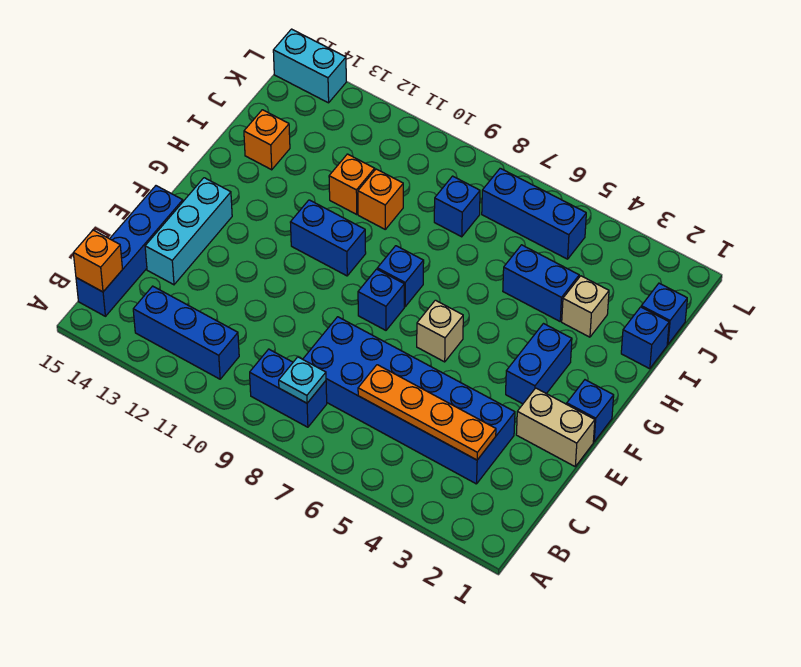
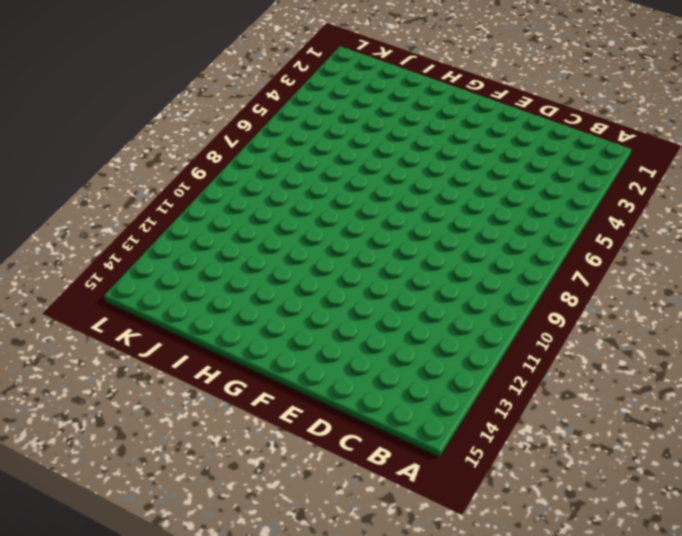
none -> blue 1x2 brick [250,349,327,427]
none -> blue 1x3 brick [133,286,239,379]
none -> blue 1x4 brick [76,186,183,316]

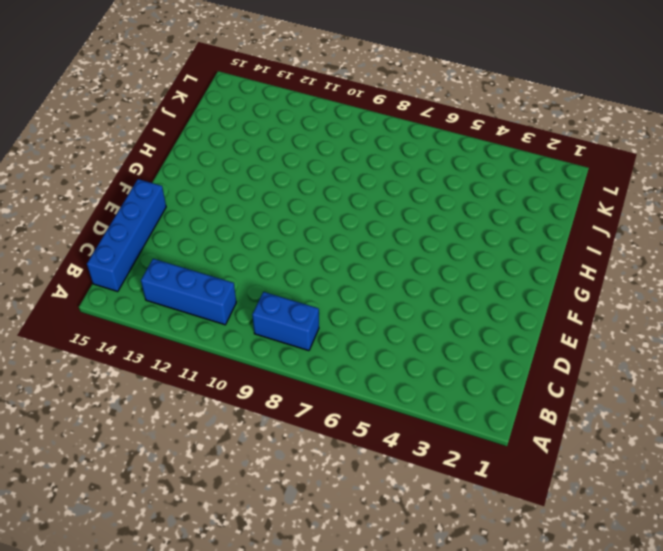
none -> blue 2x6 brick [303,317,515,484]
none -> cyan 1x3 brick [145,178,232,285]
none -> tan 1x2 brick [516,388,595,466]

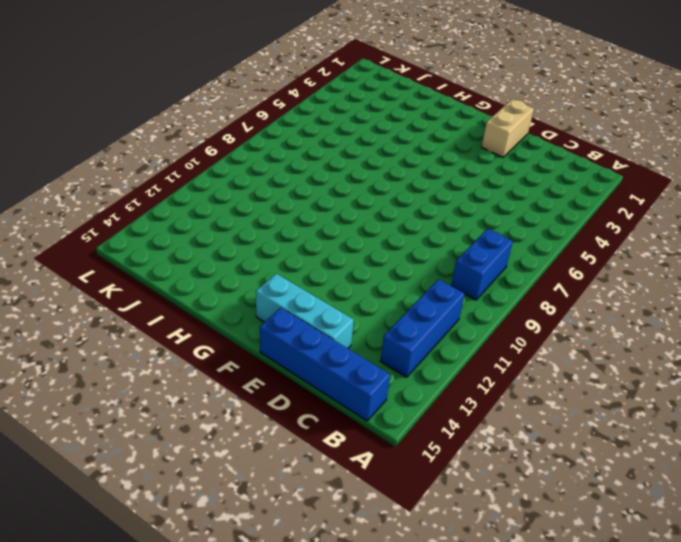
none -> blue 2x6 brick [303,317,515,484]
none -> blue 1x1 brick [567,380,614,442]
none -> blue 1x2 brick [506,324,572,404]

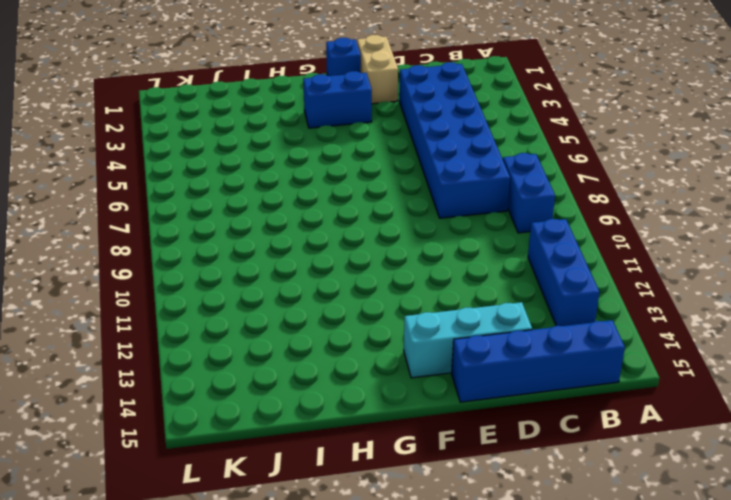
none -> tan 1x1 brick [417,300,463,362]
none -> blue 1x1 brick [358,269,404,330]
none -> blue 1x1 brick [377,246,424,307]

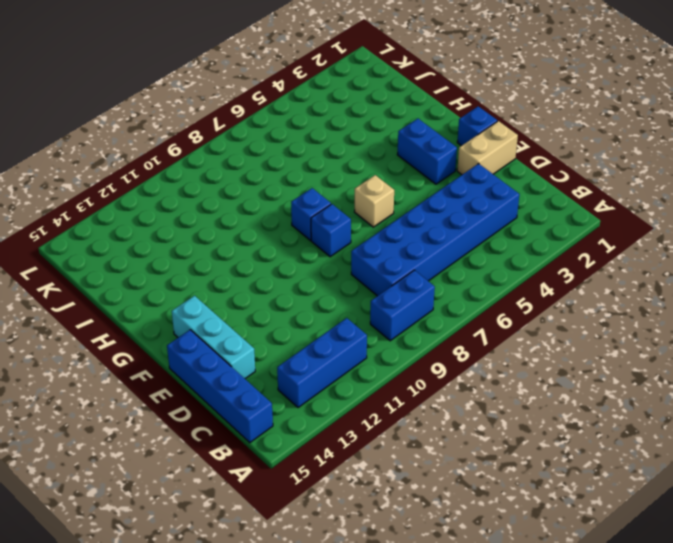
none -> blue 1x2 brick [290,200,366,276]
none -> blue 1x1 brick [621,307,669,369]
none -> tan 1x1 brick [562,276,609,337]

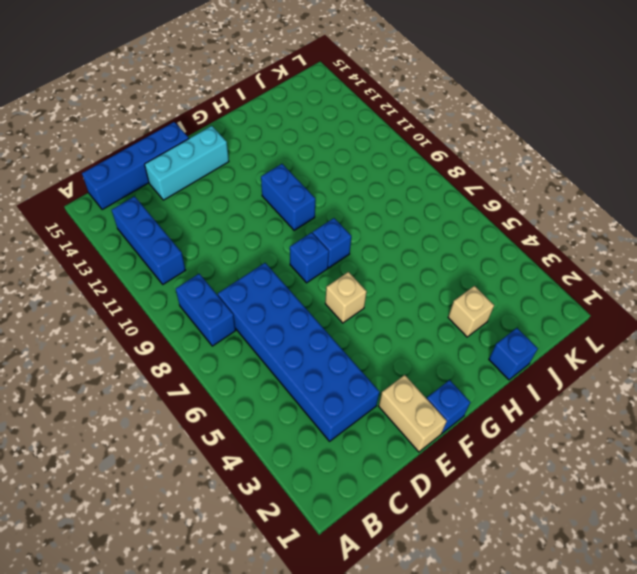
none -> blue 1x2 brick [506,324,572,404]
none -> blue 1x2 brick [503,245,579,321]
none -> orange 1x1 brick [358,169,403,229]

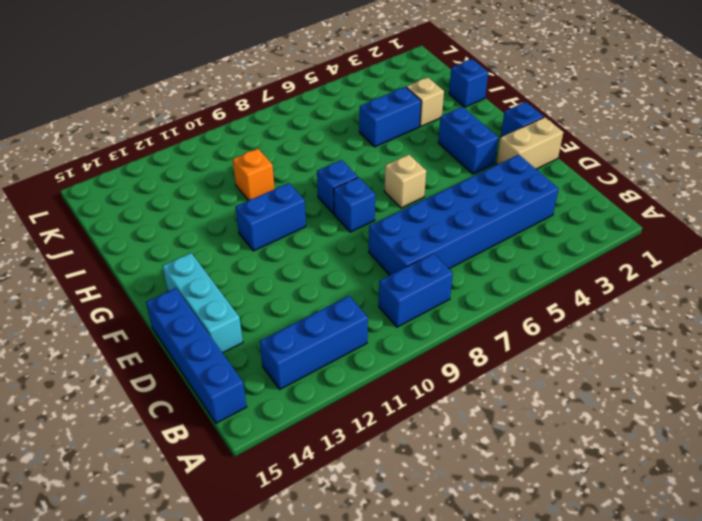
none -> orange 1x1 brick [329,154,375,214]
none -> orange 1x1 brick [244,110,290,170]
none -> blue 1x1 brick [641,283,687,345]

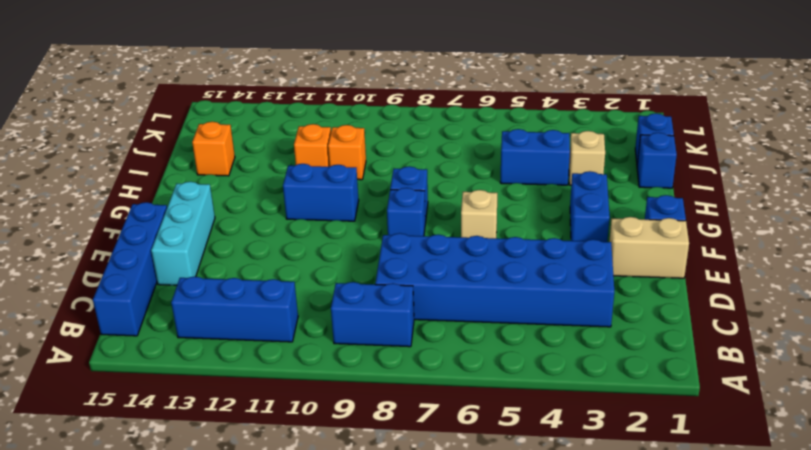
none -> blue 1x1 brick [434,176,480,237]
none -> blue 1x3 brick [482,168,586,259]
none -> cyan 1x2 brick [273,29,346,103]

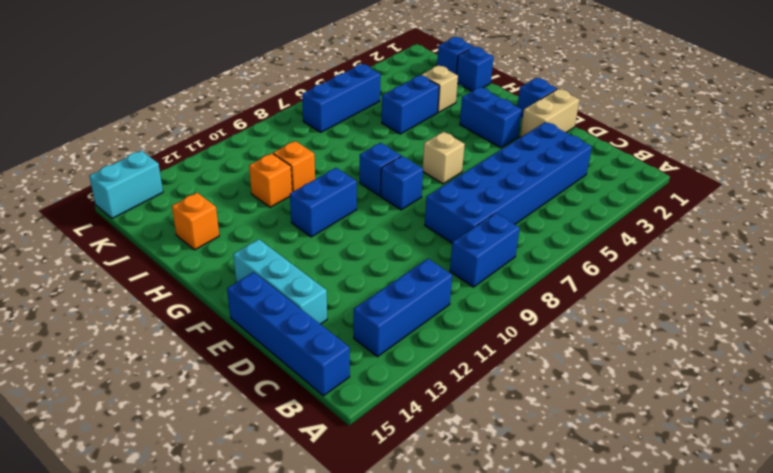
none -> blue 1x1 brick [434,176,480,237]
none -> cyan 1x1 plate [279,357,326,403]
none -> orange 1x1 brick [73,230,123,292]

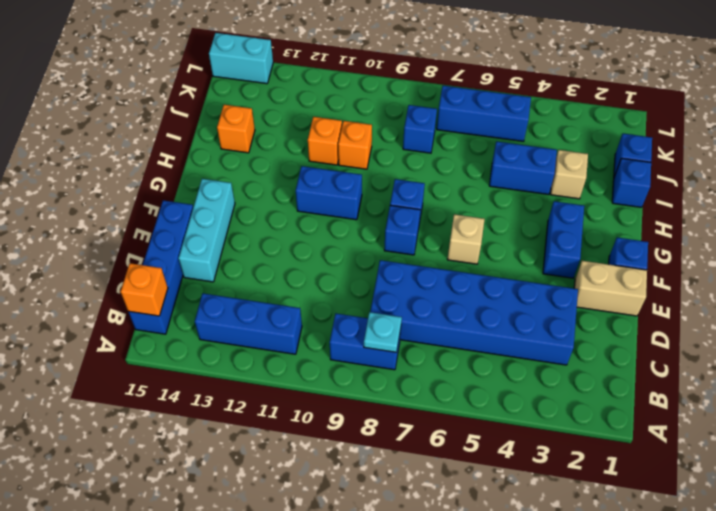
none -> orange 1x4 plate [358,365,496,460]

